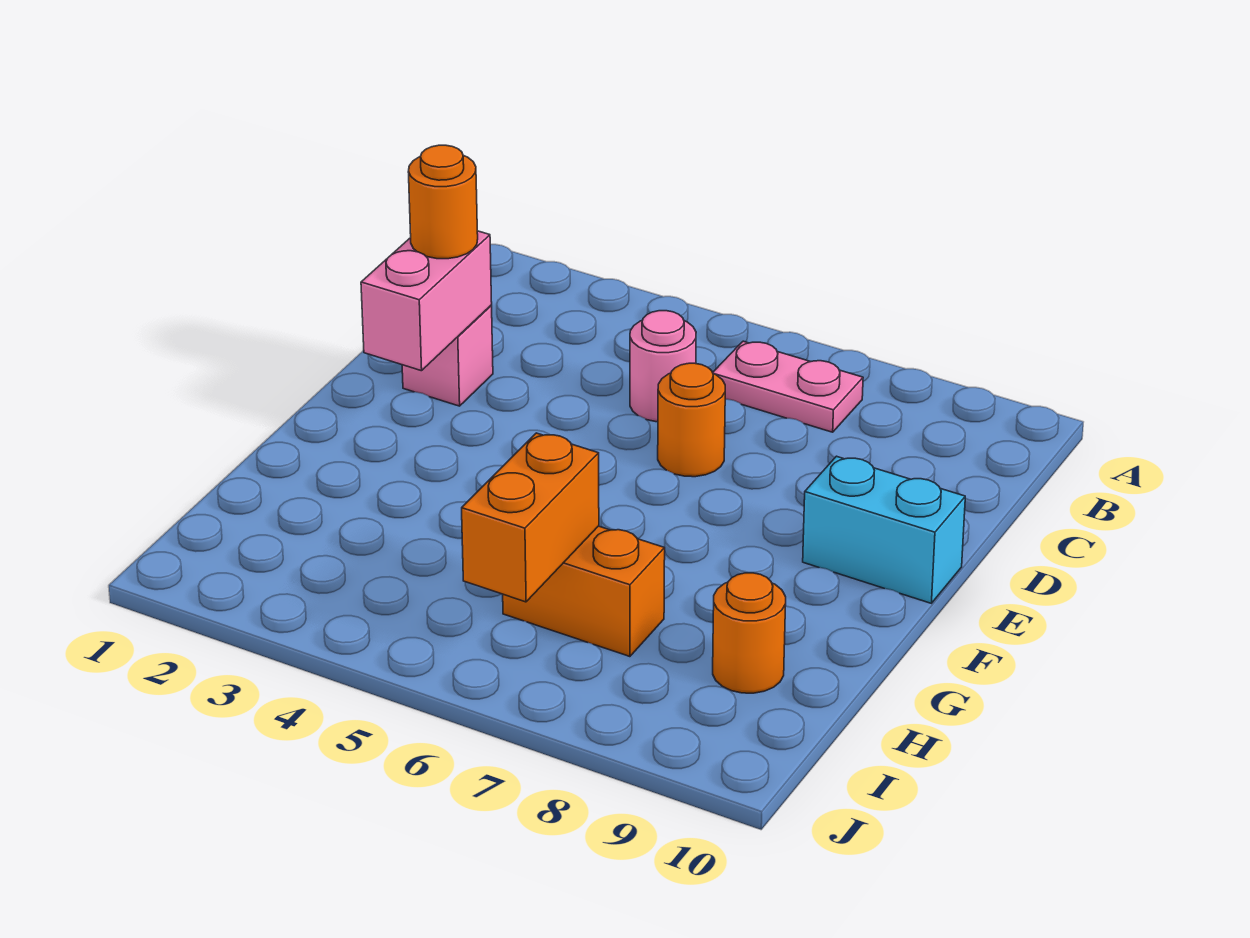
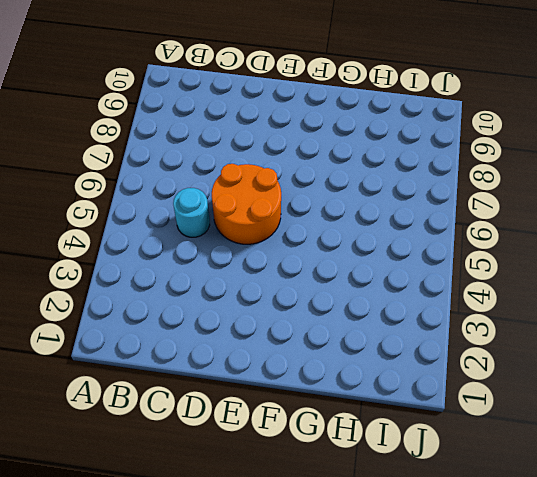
cyan 1x1 round brick [173,188,210,237] -> pink 1x1 round brick [630,311,696,422]
orange 2x2 round brick [212,164,281,244] -> orange 1x1 round brick [658,363,725,477]
none -> pink 1x2 plate [713,341,863,432]
none -> pink 1x1 brick [402,306,493,406]

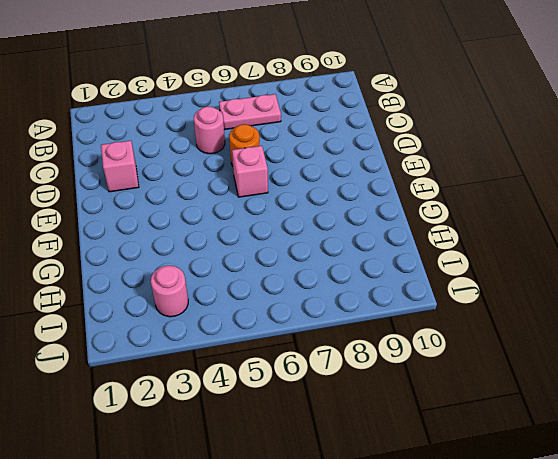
pink 1x1 brick [232,146,268,197] -> none
pink 1x1 round brick [151,266,188,317] -> none
none -> cyan 1x2 brick [803,456,965,603]
none -> orange 1x2 brick [503,526,665,657]

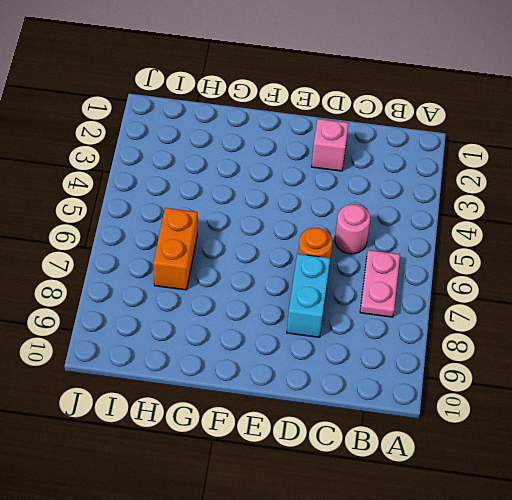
cyan 1x2 brick [287,254,330,337] -> cyan 1x2 brick moved to [803,456,965,603]
none -> orange 1x1 round brick [713,573,786,693]
none -> pink 1x2 brick [361,231,492,371]

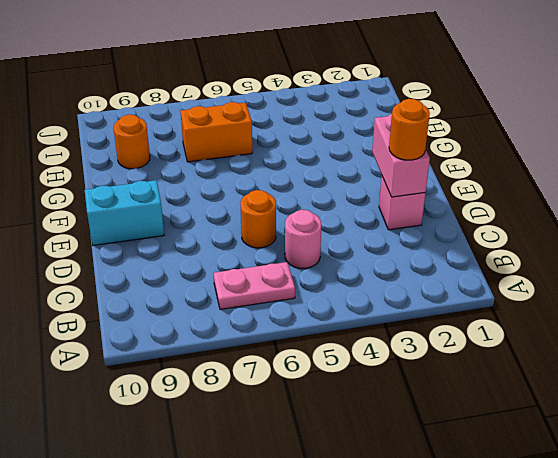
none -> orange 1x2 brick [462,433,599,602]

